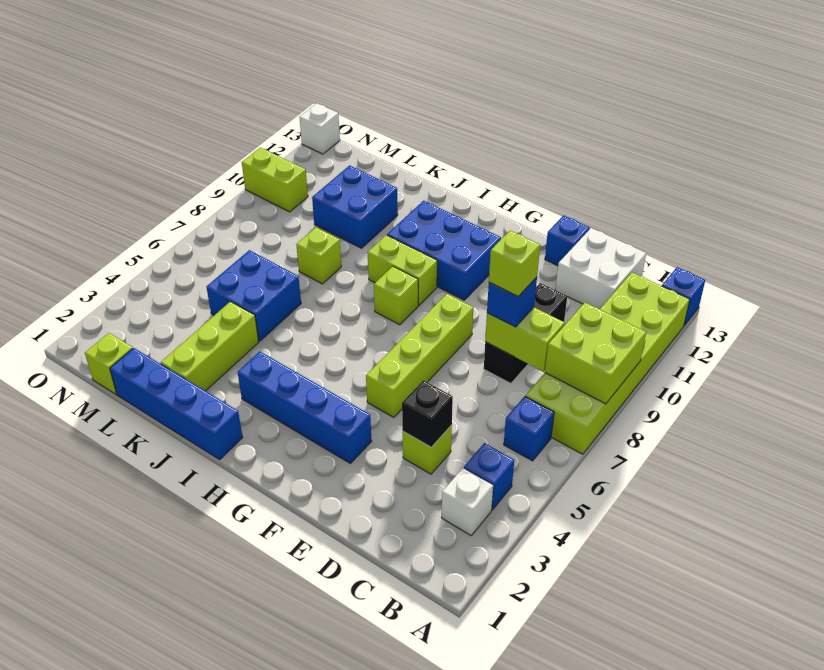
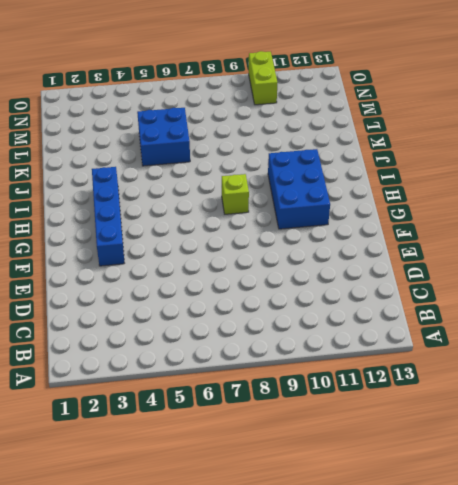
none -> lime 2x6 brick [526,272,690,454]
none -> blue 1x1 brick [662,267,705,325]
none -> white 1x1 brick [442,468,493,535]

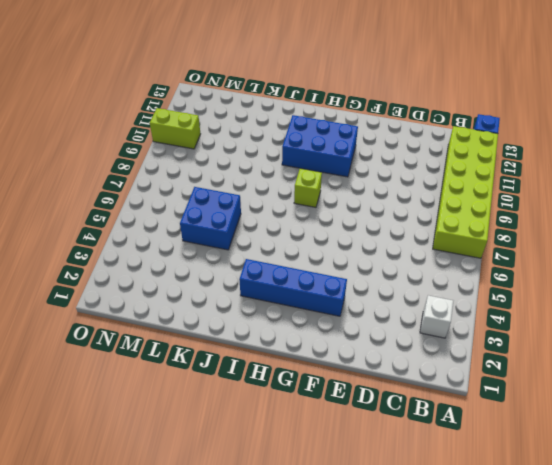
none -> blue 1x1 brick [464,443,514,510]
none -> blue 1x1 brick [504,396,554,461]
none -> white 2x2 brick [555,228,646,309]

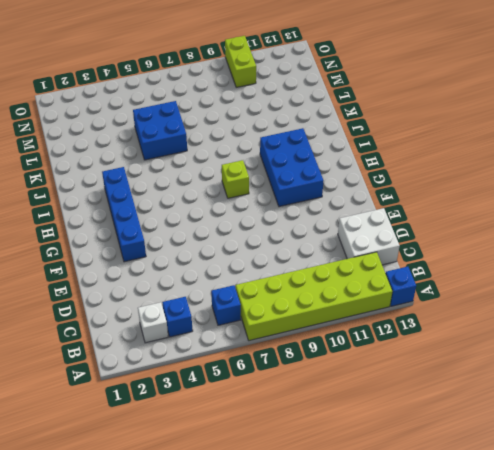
none -> lime 1x1 brick [402,425,452,474]
none -> black 1x3 brick [484,283,567,383]
none -> blue 1x1 brick [545,215,590,266]

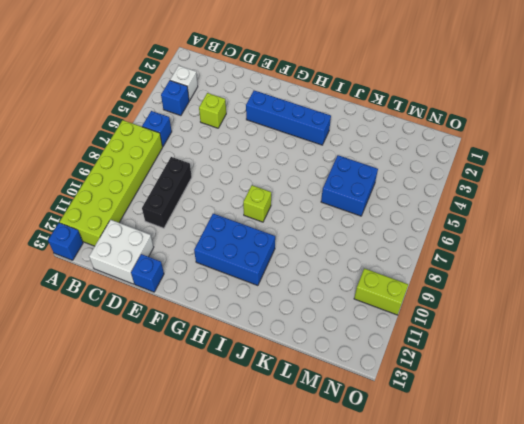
none -> lime 1x4 brick [366,294,473,417]
none -> lime 1x2 brick [368,235,437,305]
none -> blue 1x4 brick [110,348,243,460]

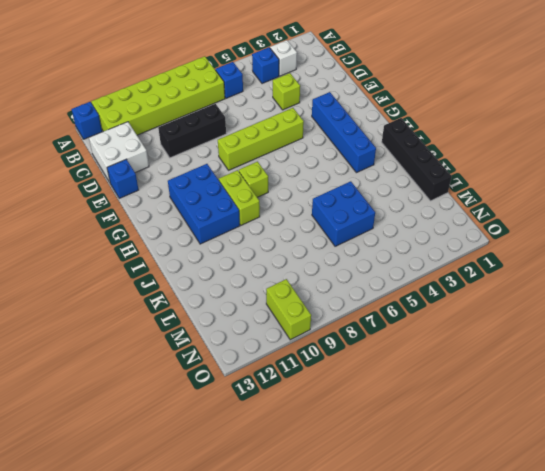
black 1x4 brick [382,118,452,201] -> blue 1x4 brick [110,348,243,460]
none -> lime 1x3 brick [161,302,259,391]
none -> lime 1x1 brick [296,227,341,284]
none -> blue 2x2 brick [312,165,398,248]

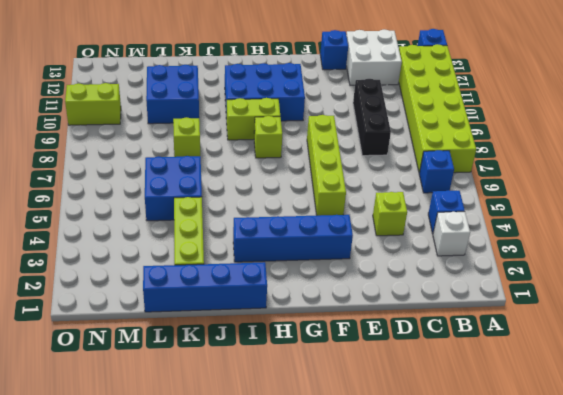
none -> lime 1x1 brick [85,333,133,394]
none -> white 1x1 brick [299,103,340,154]
none -> lime 2x2 brick [545,303,646,404]

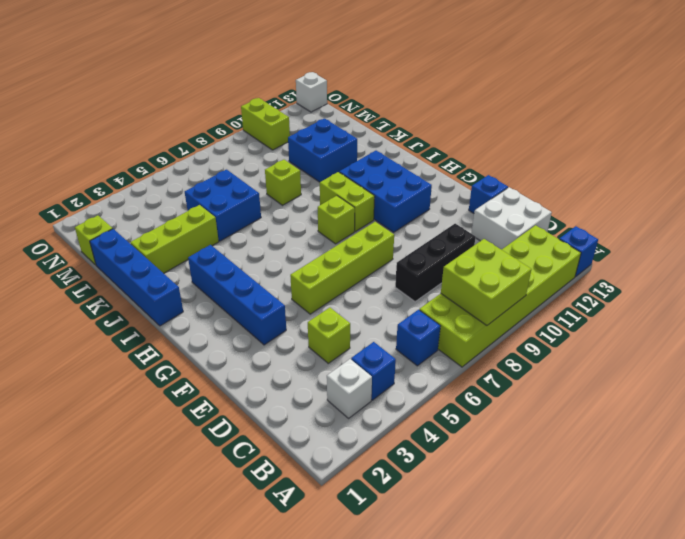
none -> lime 1x2 brick [485,307,565,371]
none -> black 1x1 brick [402,380,453,447]
none -> blue 1x1 brick [487,277,537,327]

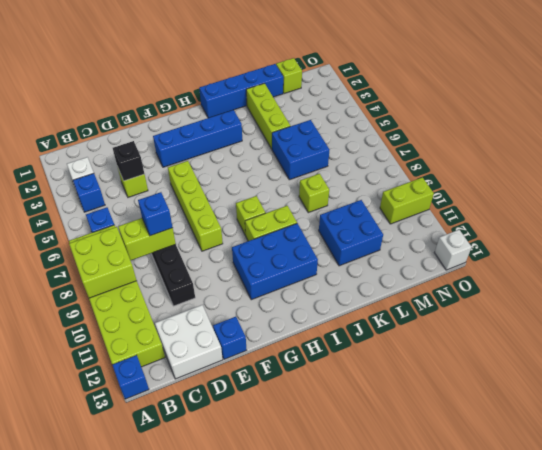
none -> lime 1x1 brick [489,230,540,296]

